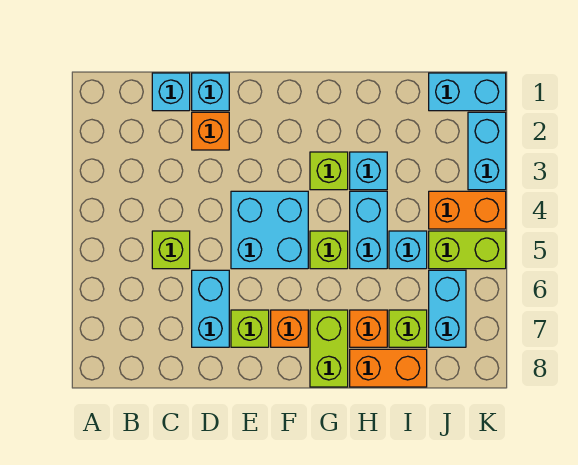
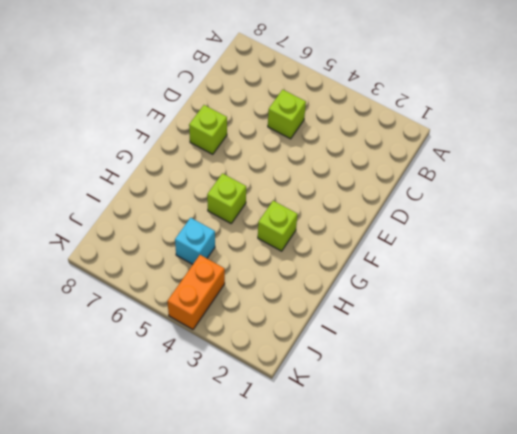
none -> cyan 1x1 brick [152,73,190,111]
none -> cyan 1x1 brick [192,73,229,111]
none -> orange 1x1 brick [192,112,229,150]

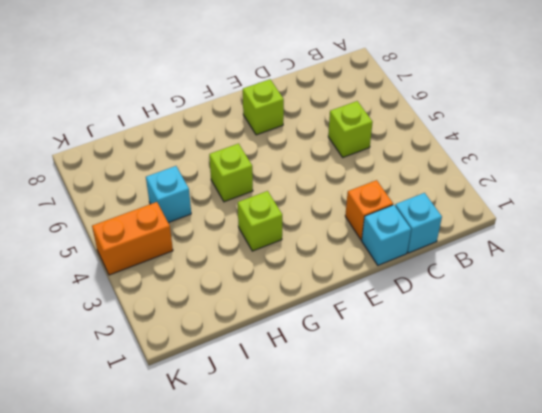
none -> cyan 1x2 brick [192,270,229,347]
none -> cyan 2x2 brick [231,191,308,269]
none -> orange 1x1 brick [271,310,308,347]

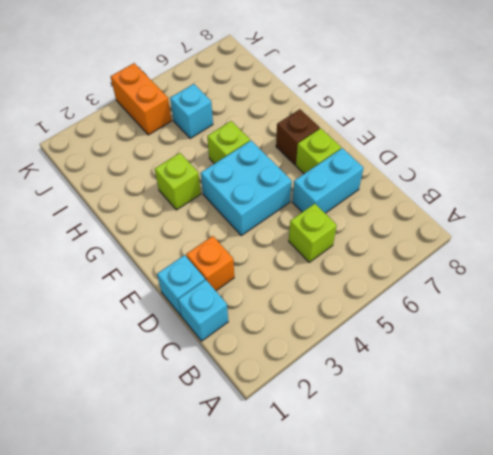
brown 1x1 brick [276,109,320,165] -> orange 1x1 brick [271,310,308,347]
none -> lime 1x2 brick [310,310,348,387]
none -> cyan 1x1 brick [350,152,387,190]
none -> cyan 1x2 brick [350,191,387,269]

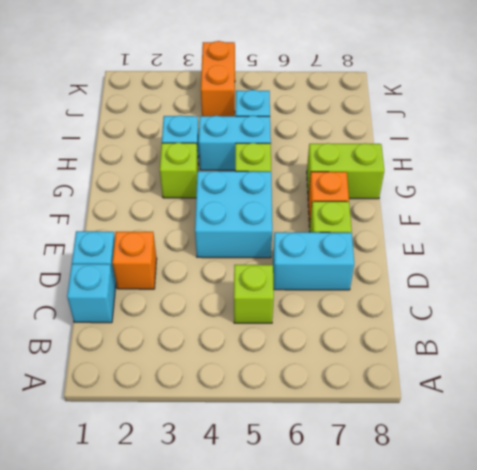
none -> orange 1x1 brick [350,310,387,347]
none -> orange 1x2 brick [350,349,427,387]
none -> lime 1x1 brick [389,310,427,347]

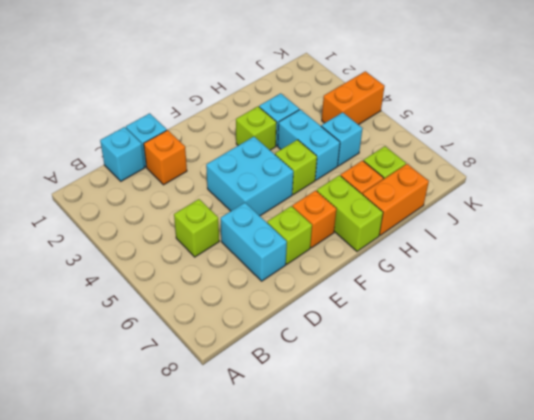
none -> cyan 1x2 brick [429,73,506,111]
none -> lime 1x2 brick [429,231,506,269]
none -> cyan 1x2 brick [429,270,466,347]

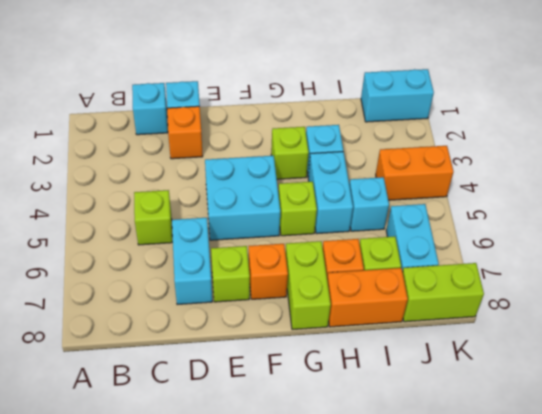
lime 1x2 brick [402,263,484,322] -> lime 1x2 brick moved to [429,231,506,269]
none -> cyan 1x2 brick [468,112,506,190]

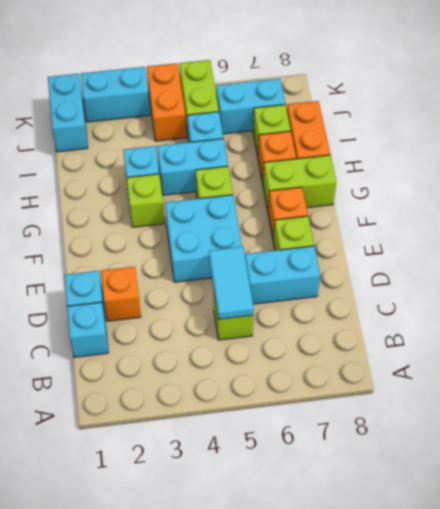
cyan 1x2 tile [209,247,254,319] -> none

